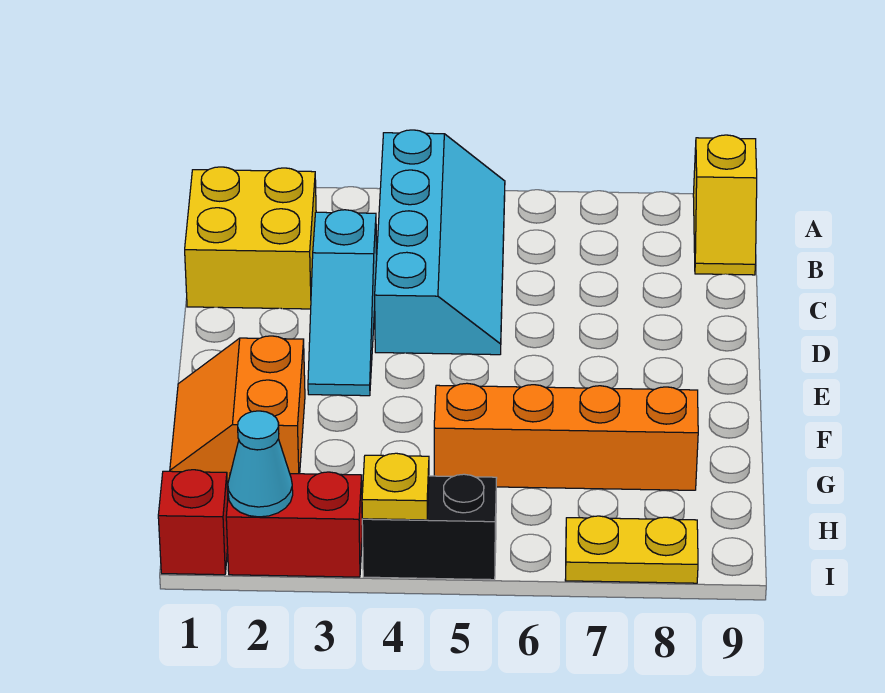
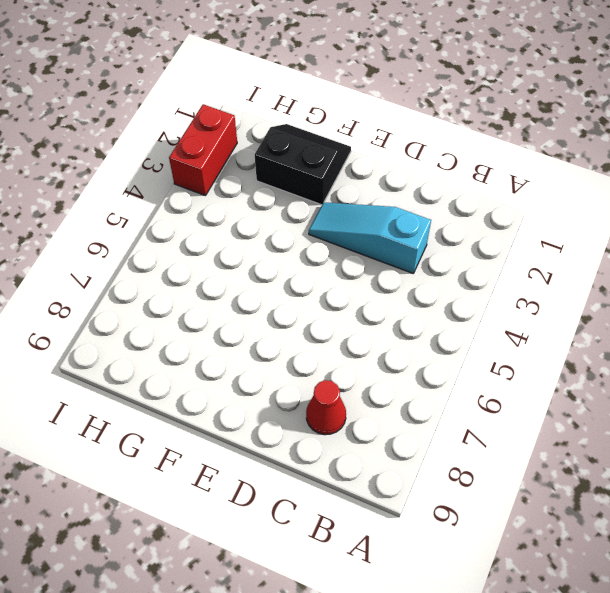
red 1x1 cone [306,380,346,435] -> none
black 2x2 slope [255,124,351,205] -> orange 2x2 slope [170,336,305,482]
none -> cyan 2x4 slope [375,130,505,355]
none -> yellow 1x2 slope [693,135,757,275]
none -> yellow 2x2 brick [185,167,316,309]

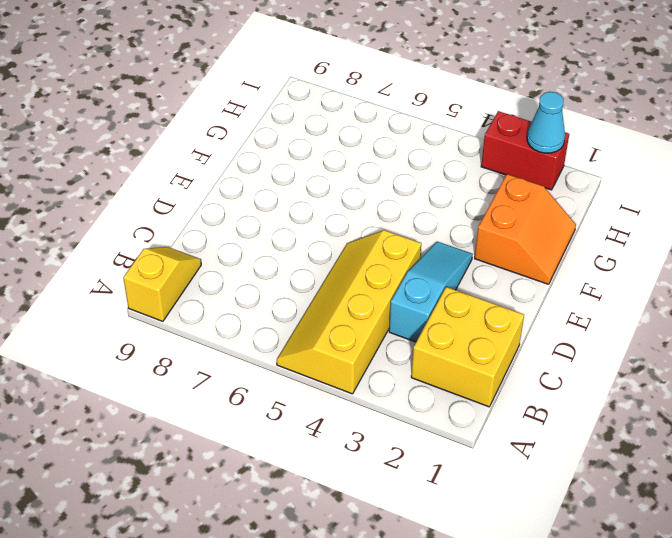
yellow 2x4 slope [277,230,421,394] -> cyan 2x4 slope [375,130,505,355]
none -> orange 1x4 brick [434,383,698,490]
none -> red 1x1 brick [158,470,228,575]
none -> black 1x2 brick [362,474,497,580]

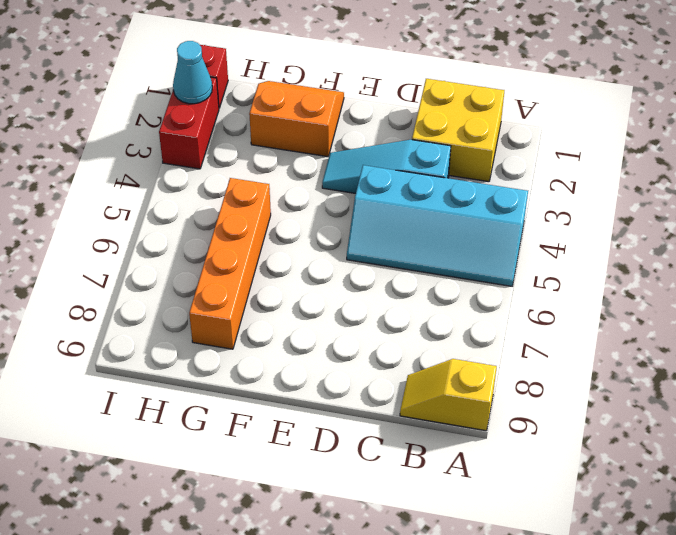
none -> black 1x2 brick [362,474,497,580]
none -> yellow 1x2 plate [565,516,698,583]
none -> yellow 1x1 plate [362,453,429,520]

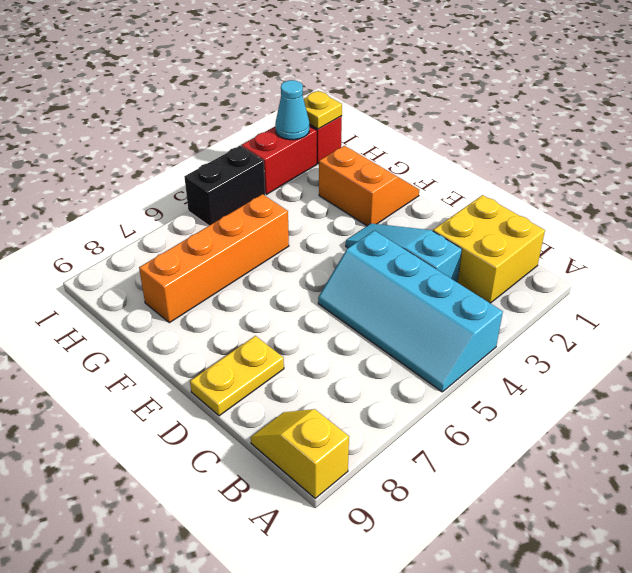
yellow 1x2 plate [190,336,284,416] -> yellow 1x2 plate moved to [565,516,698,583]
yellow 1x1 plate [304,91,342,129] -> yellow 1x1 plate moved to [362,453,429,520]

